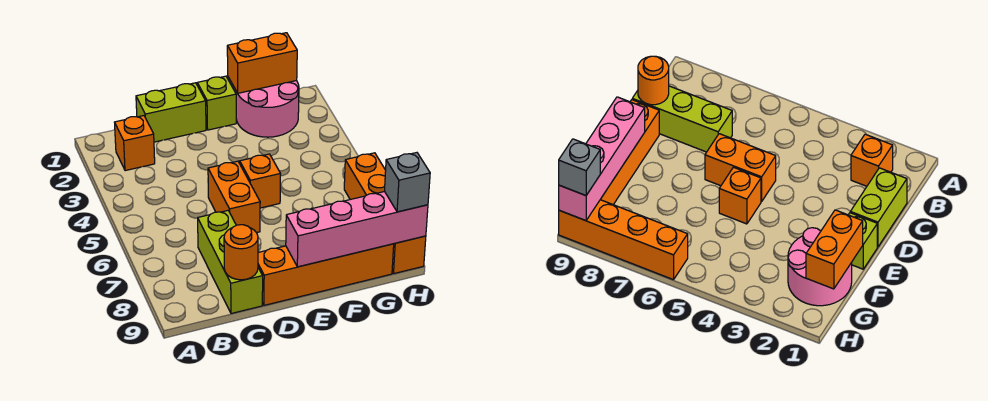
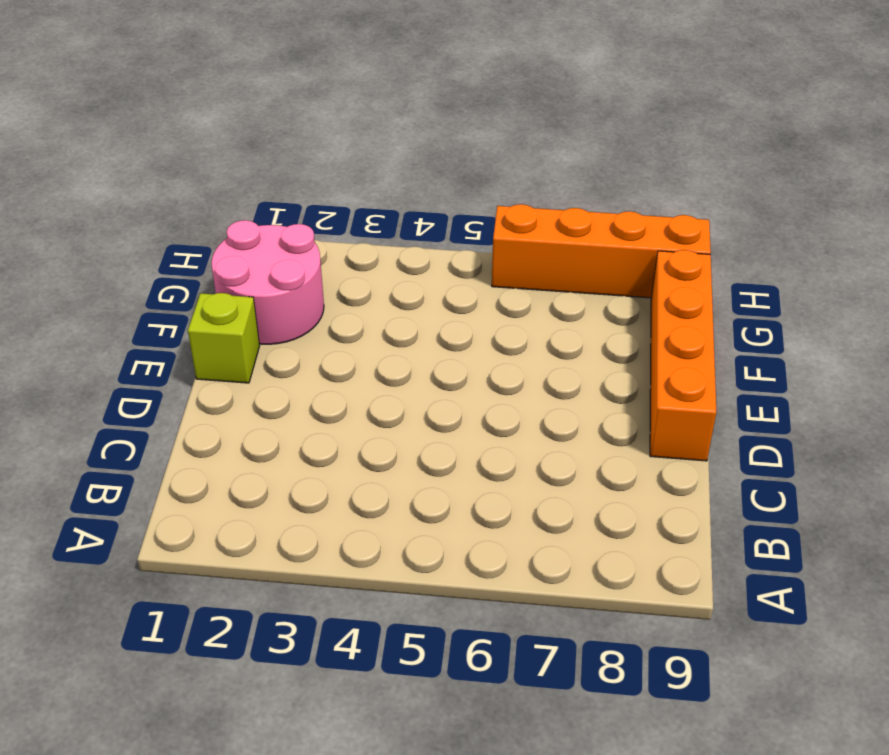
none -> orange 1x1 brick [115,116,155,171]
none -> lime 1x2 brick [136,83,206,142]
none -> lime 1x3 brick [198,211,263,313]

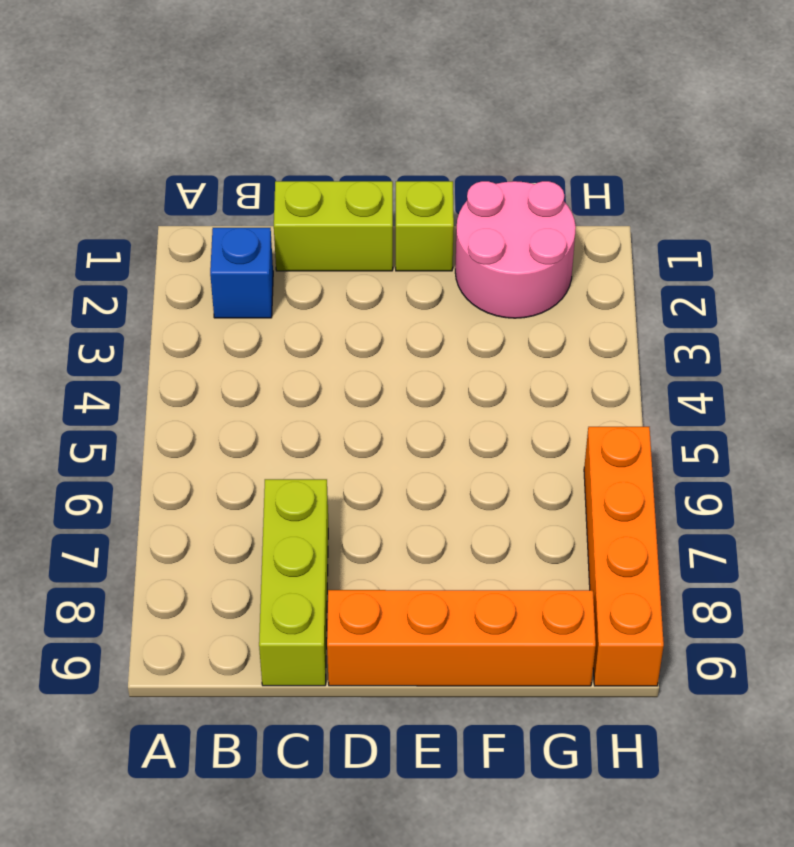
blue 1x1 brick [210,228,273,318] -> orange 1x1 brick [115,116,155,171]
none -> orange 1x2 brick [208,161,260,233]
none -> orange 1x1 brick [240,154,281,208]
none -> orange 1x1 round brick [224,225,258,280]

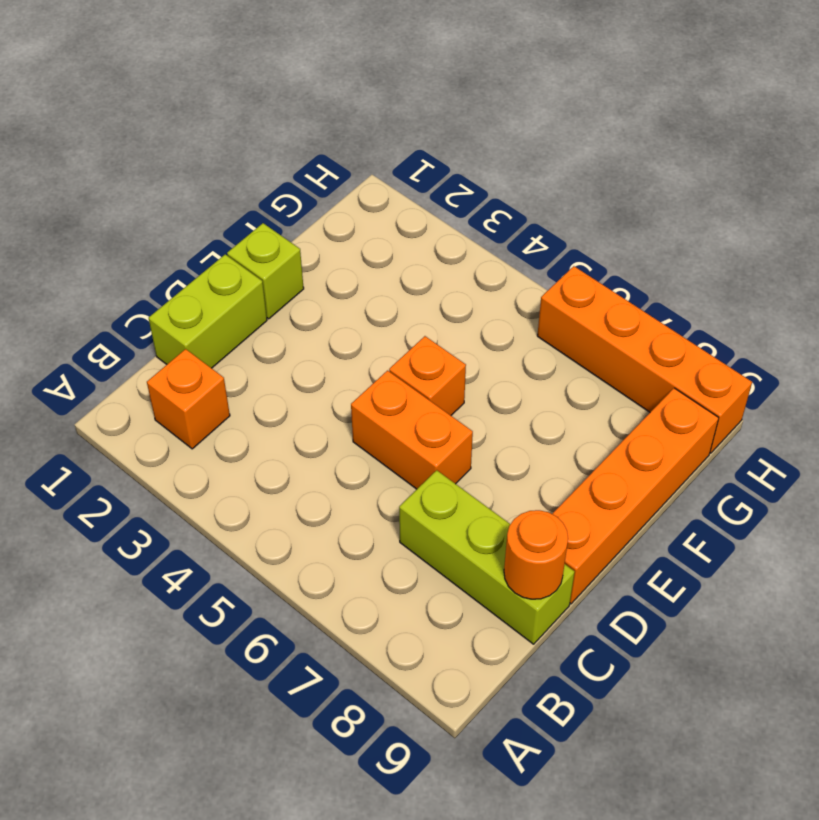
none -> pink 2x2 round brick [236,81,299,137]
none -> pink 1x4 brick [286,192,428,267]
none -> orange 1x2 brick [227,33,297,93]

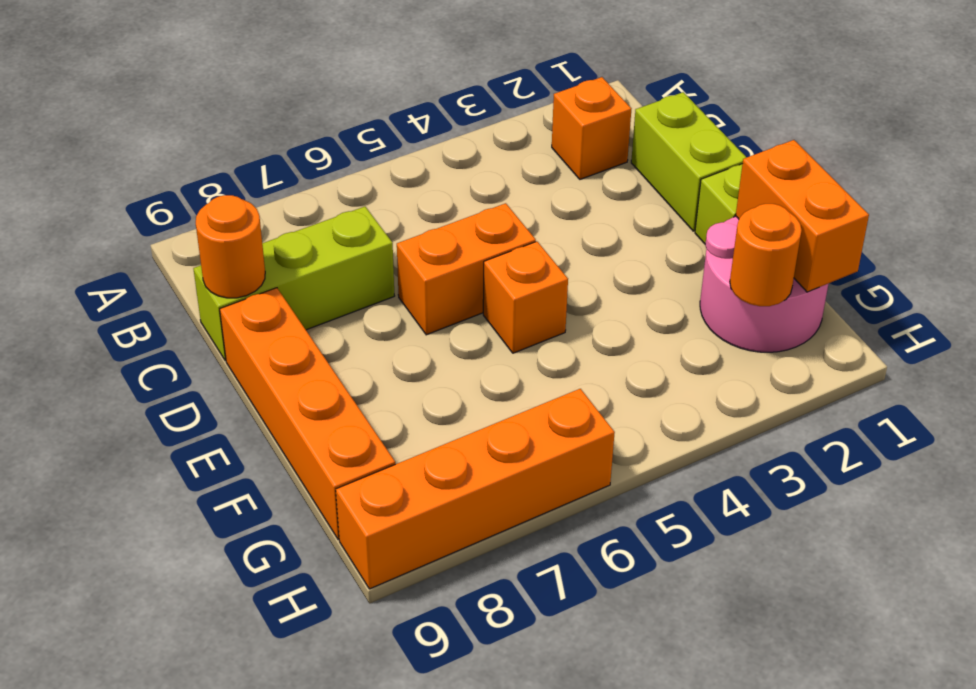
orange 1x1 round brick [730,204,802,306] -> none
none -> pink 1x4 brick [286,192,428,267]
none -> grey 1x1 brick [385,153,430,212]

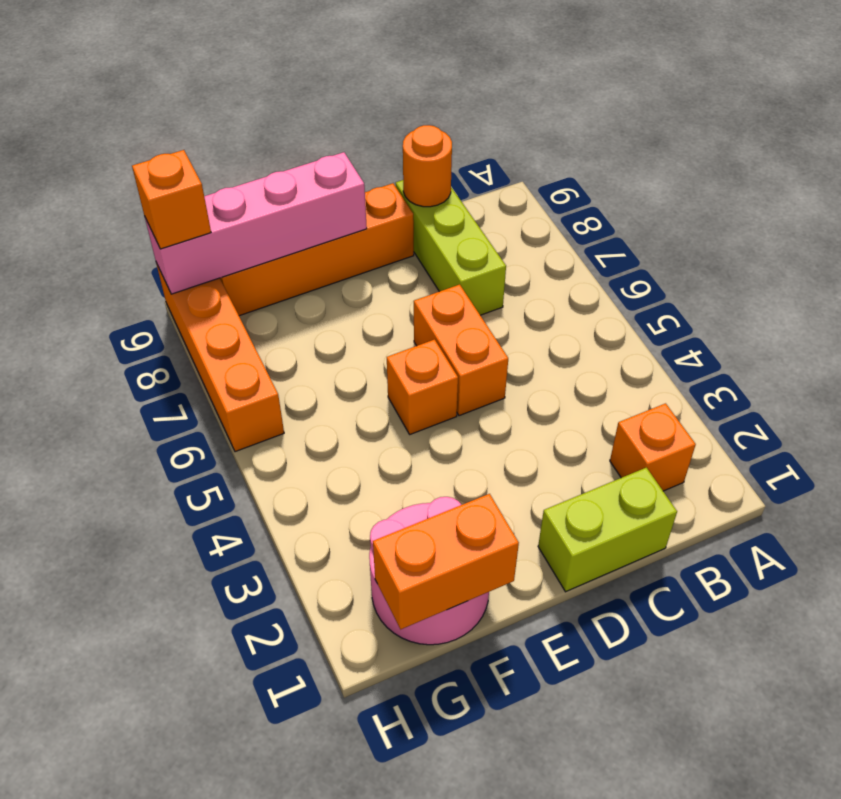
orange 1x1 brick [132,150,211,249] -> grey 1x1 brick [385,153,430,212]
none -> lime 1x1 brick [197,76,236,130]

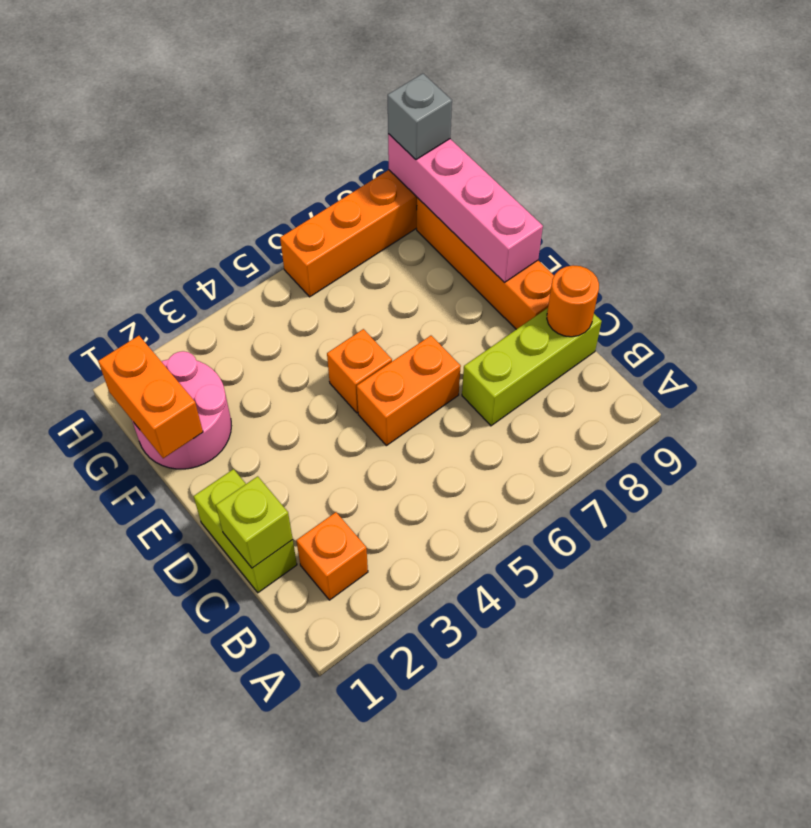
lime 1x1 brick [216,476,293,568] -> lime 1x1 brick moved to [197,76,236,130]

